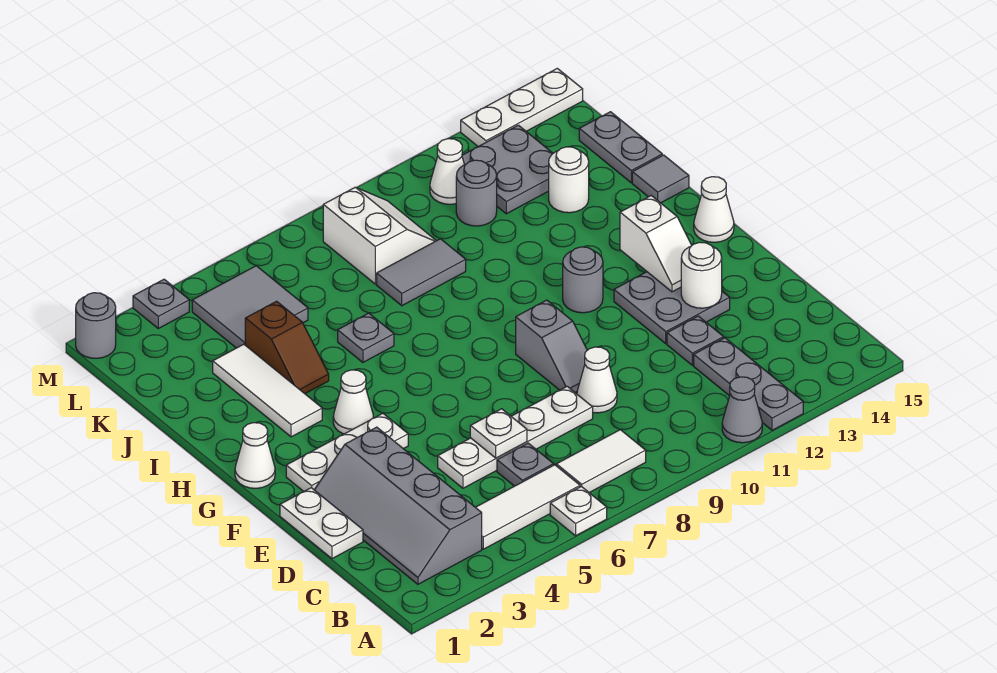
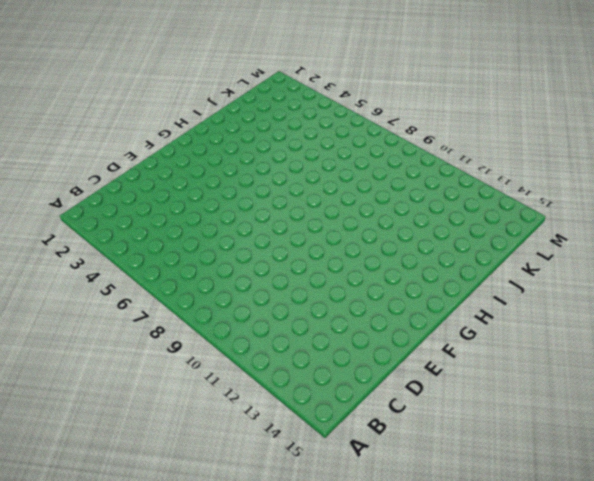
none -> white 1x1 plate [550,486,607,536]
none -> grey 1x1 cone [722,377,762,443]
none -> grey 1x3 plate [694,338,803,430]
none -> grey 2x4 slope [315,427,482,584]

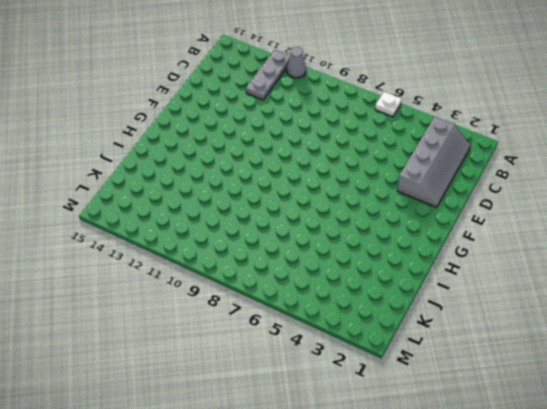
none -> white 1x3 tile [476,465,580,549]
none -> white 1x2 tile [556,430,646,493]
none -> grey 1x1 plate [497,443,554,486]
none -> white 1x2 plate [280,488,363,559]

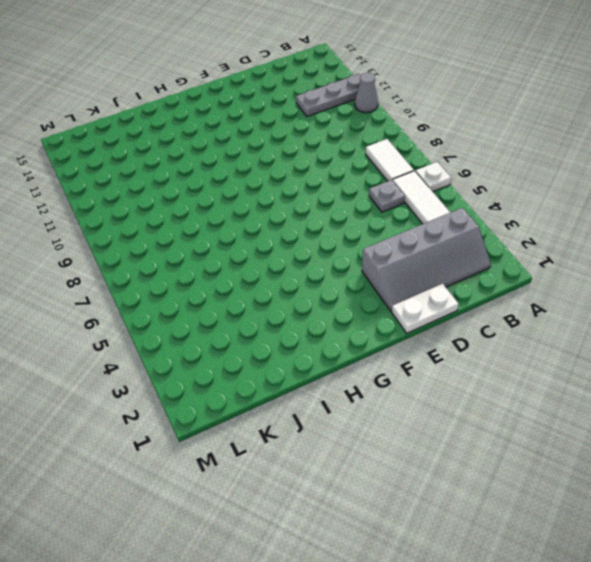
none -> white 1x4 plate [438,386,593,488]
none -> white 1x1 cone [577,347,617,413]
none -> grey 1x1 plate [667,316,724,365]
none -> grey 1x2 slope [516,300,587,392]

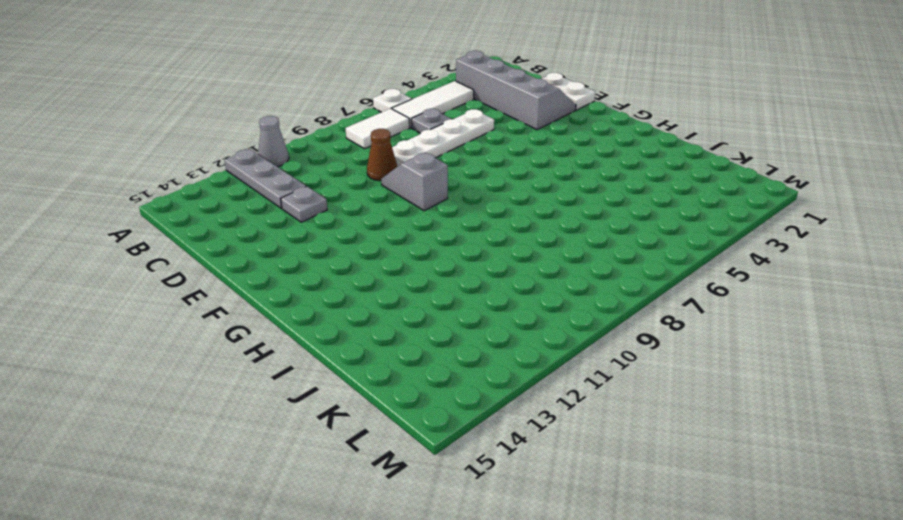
brown 1x1 cone [367,129,397,181] -> white 1x1 cone [577,347,617,413]
none -> grey 2x2 plate [614,272,730,344]
none -> white 1x3 plate [286,413,408,491]
none -> white 1x1 cone [235,423,275,488]
none -> white 1x1 cone [333,370,373,434]

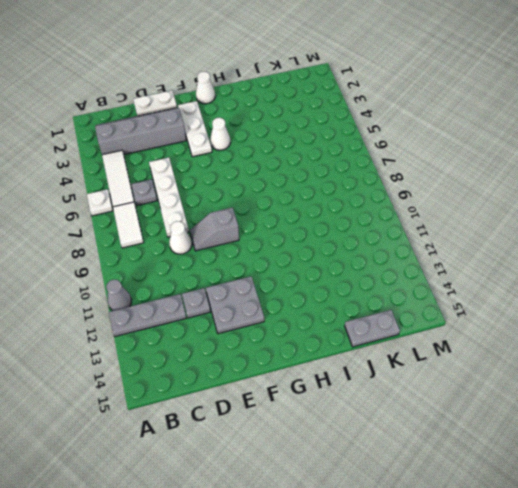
none -> grey 1x1 round brick [563,247,603,313]
none -> white 1x1 cone [694,177,734,242]
none -> white 1x3 tile [213,344,322,437]
none -> brown 1x2 slope [245,301,329,394]

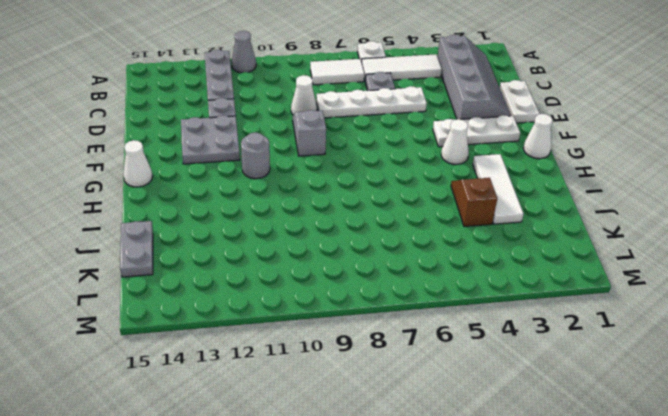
none -> grey 1x1 plate [338,313,394,362]
none -> grey 1x1 tile [632,155,689,203]
none -> grey 1x2 tile [377,239,466,306]
none -> white 1x1 round brick [549,147,589,213]

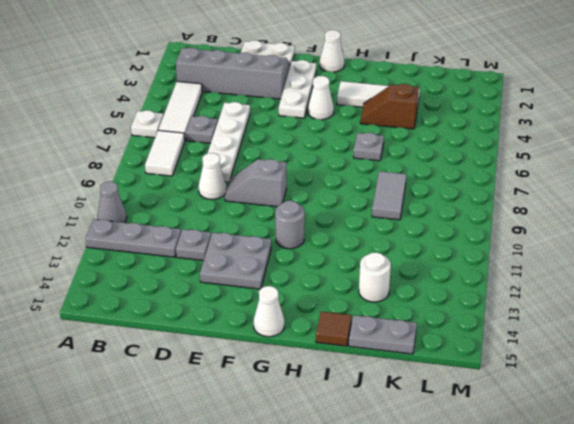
brown 1x1 tile [316,311,351,346] -> grey 1x1 tile [632,155,689,203]
none -> grey 2x2 tile [192,266,308,348]
none -> white 2x2 slope [323,187,436,284]
none -> grey 1x1 round brick [456,160,497,226]
none -> grey 2x2 plate [462,125,553,214]

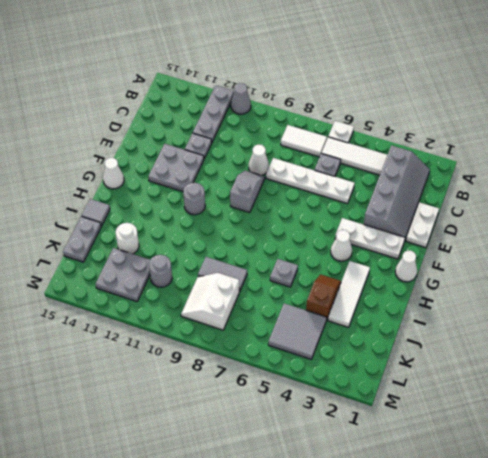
none -> white 1x1 cone [430,139,464,204]
none -> grey 1x1 round brick [76,293,116,358]
none -> grey 1x1 plate [133,279,189,328]
none -> white 1x3 plate [461,68,583,146]

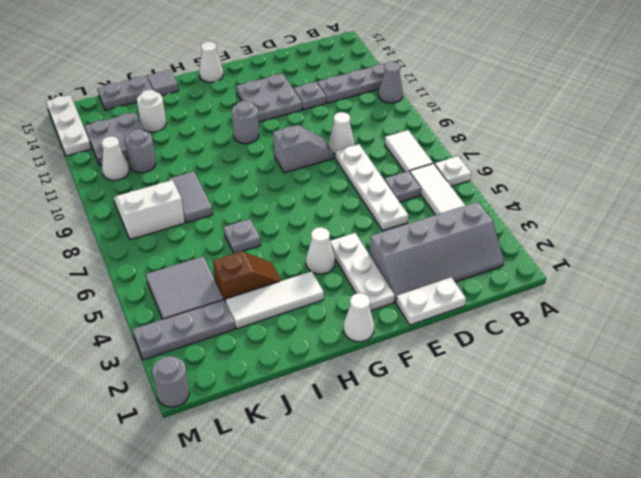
grey 1x3 plate [133,300,235,360] -> grey 1x1 plate [133,279,189,328]
none -> white 1x1 plate [470,409,527,458]
none -> white 1x1 round brick [681,242,722,308]
none -> white 1x2 slope [620,196,692,292]

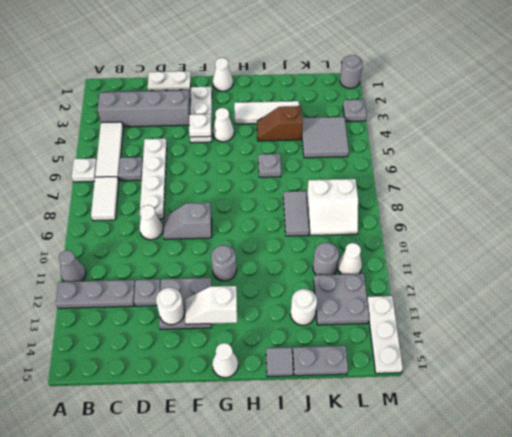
white 1x1 plate [189,114,211,137] -> white 1x1 plate moved to [470,409,527,458]

